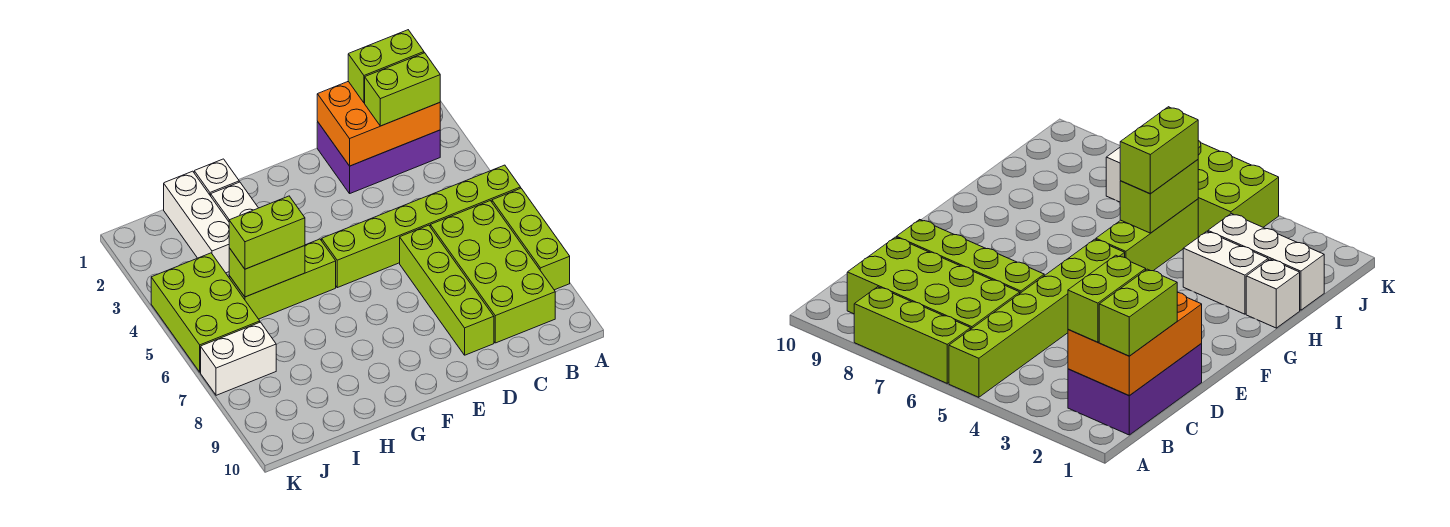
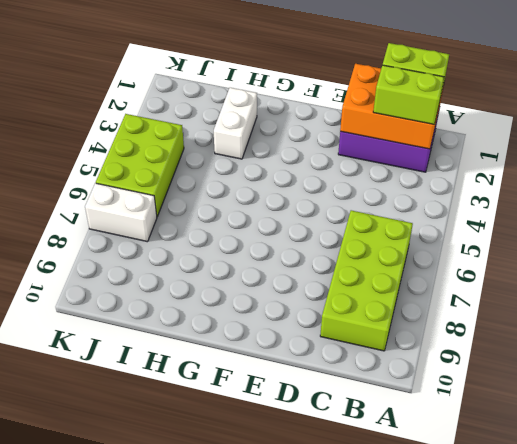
none -> lime 1x6 brick [322,165,521,288]
none -> lime 1x3 brick [492,188,570,290]
none -> lime 1x4 brick [400,225,494,355]

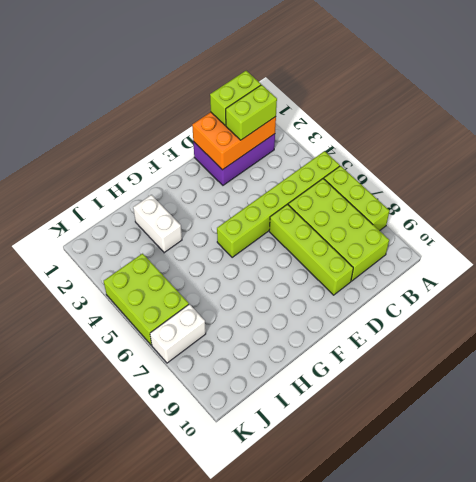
none -> lime 1x3 brick [229,239,336,319]
none -> white 1x1 brick [194,159,239,196]
none -> white 1x3 brick [164,171,229,273]

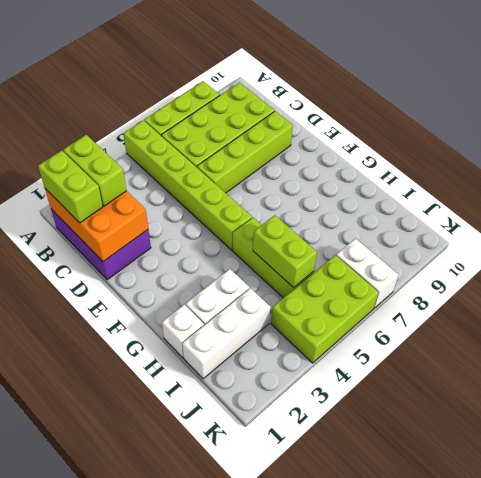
none -> lime 1x2 brick [229,196,305,269]

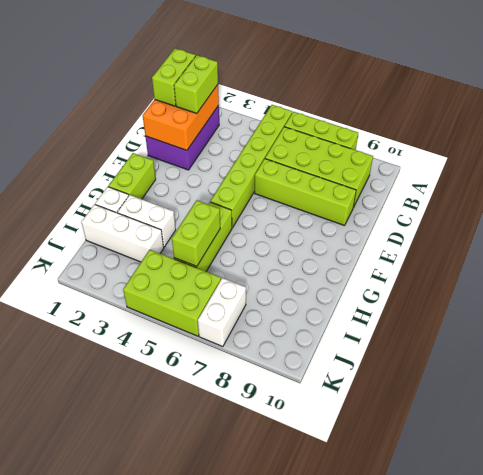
lime 1x2 brick [108,153,156,199] -> lime 1x2 brick moved to [229,196,305,269]

